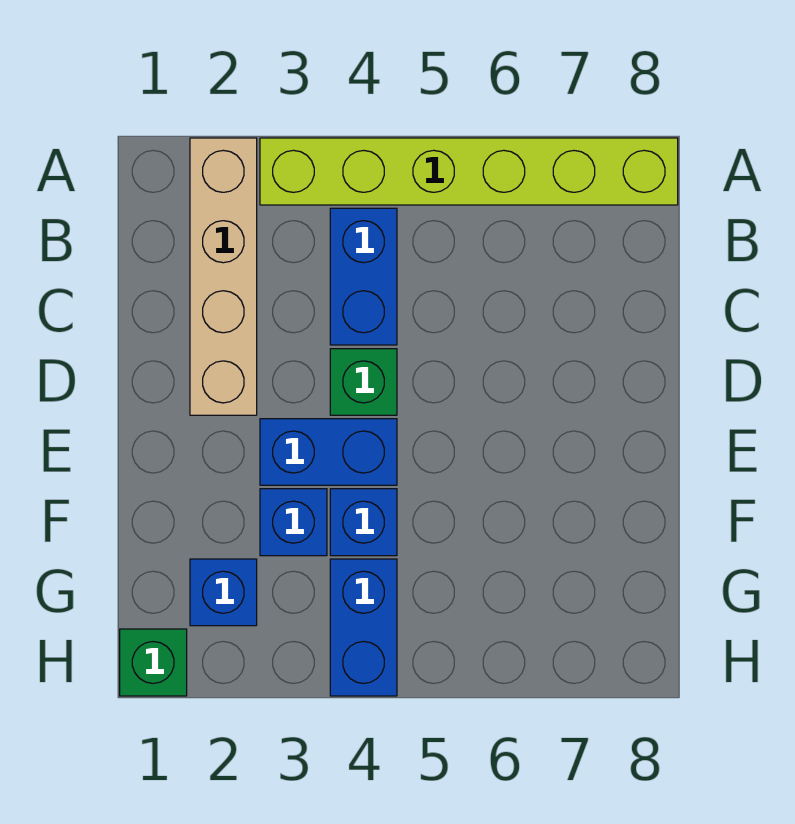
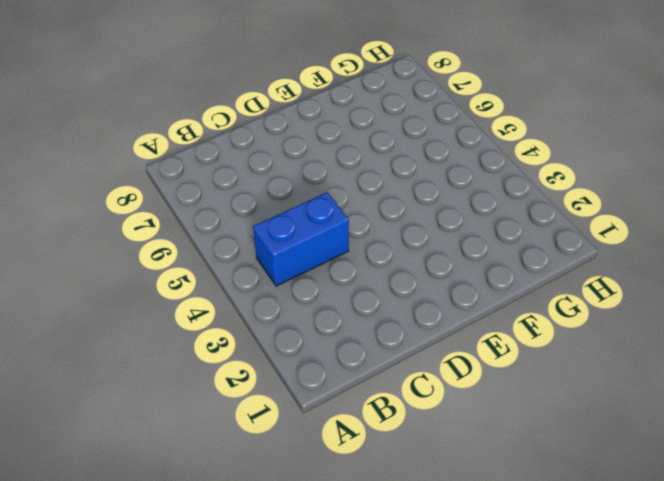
none -> tan 1x4 brick [190,138,257,415]
none -> lime 1x6 brick [260,138,678,205]

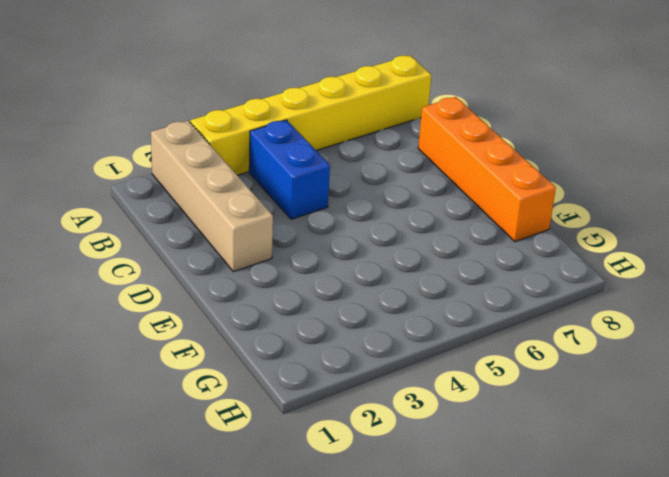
yellow 1x6 brick [190,55,431,175] -> lime 1x6 brick [260,138,678,205]
orange 1x4 brick [418,97,556,242] -> none
none -> green 1x1 brick [330,349,397,415]
none -> blue 1x2 brick [260,419,397,485]

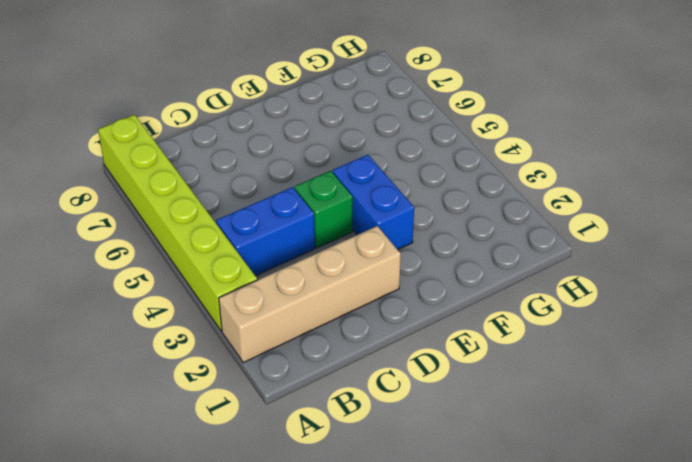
none -> blue 1x1 brick [260,489,327,556]
none -> blue 1x1 brick [330,489,397,556]

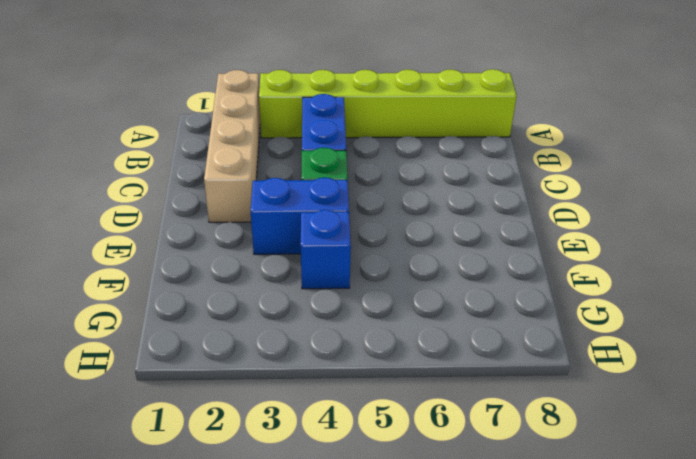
none -> blue 1x1 brick [260,489,327,556]
none -> blue 1x1 brick [190,559,257,626]

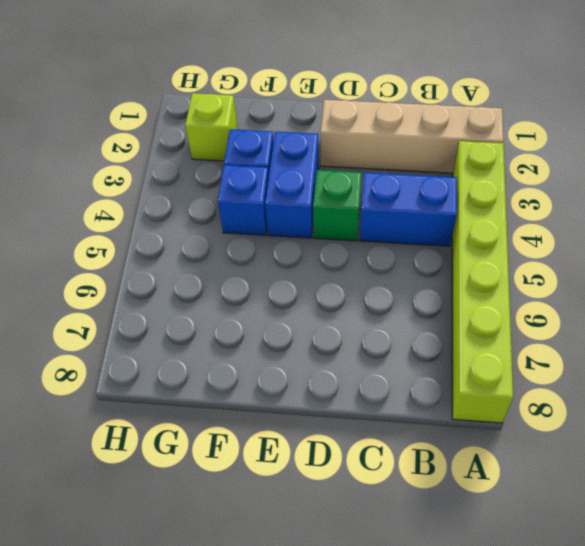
lime 1x1 brick [185,93,238,161] -> blue 1x1 brick [190,559,257,626]
none -> blue 1x2 brick [330,559,397,696]
none -> green 1x1 brick [120,629,187,696]

